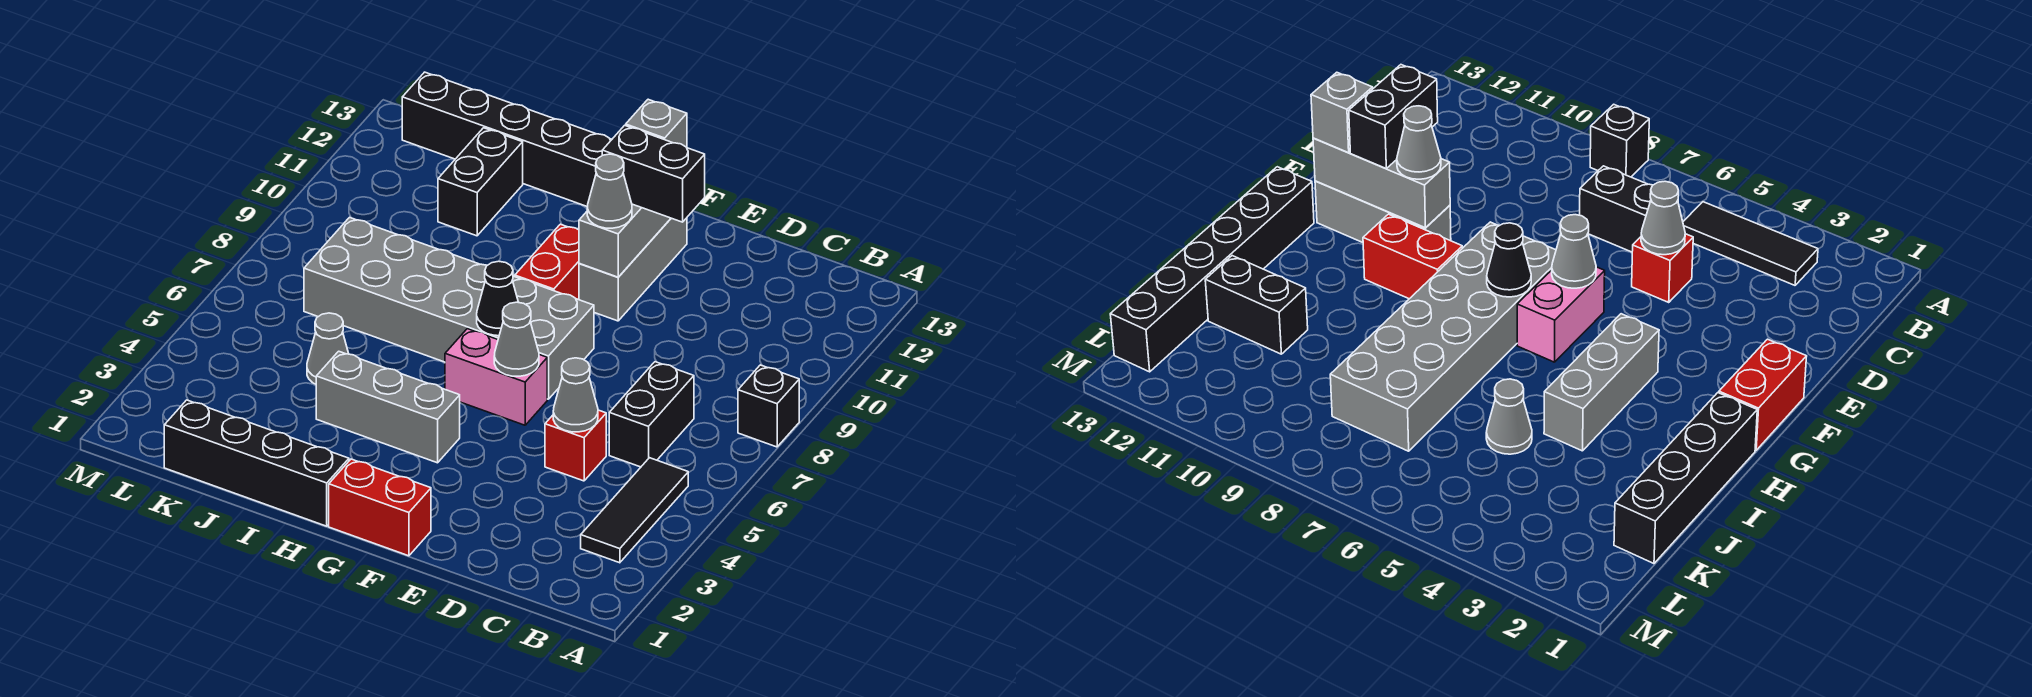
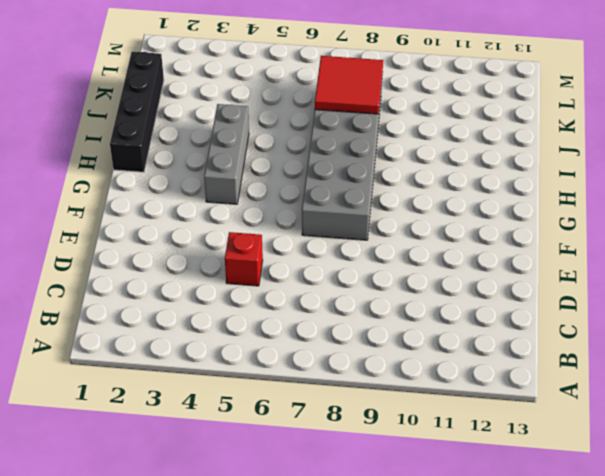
red 2x2 tile [315,56,383,114] -> none
none -> black 1x1 brick [738,365,799,447]
none -> black 1x3 tile [581,458,688,563]
none -> black 1x2 brick [609,362,694,467]

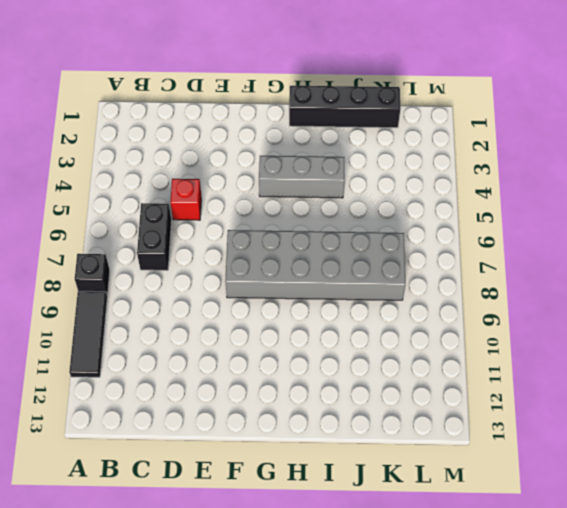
black 1x3 tile [69,291,107,377] -> black 1x3 tile moved to [581,458,688,563]
none -> red 1x2 brick [329,459,431,556]
none -> pink 1x2 brick [445,329,547,425]
none -> grey 1x3 brick [579,218,687,321]

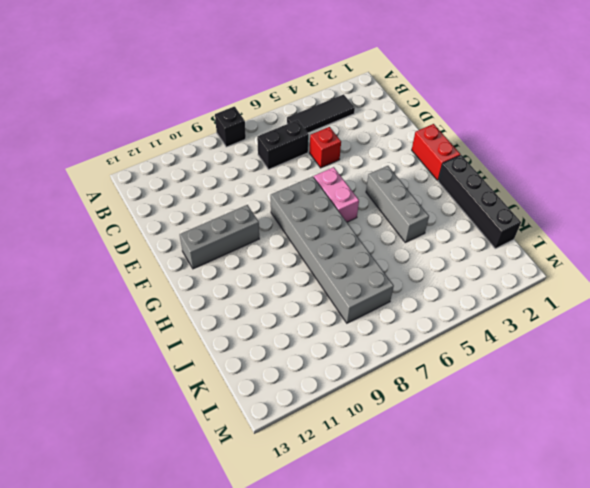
none -> red 1x2 brick [515,224,579,300]
none -> black 1x6 brick [402,72,612,207]
none -> grey 1x1 cone [307,313,349,384]

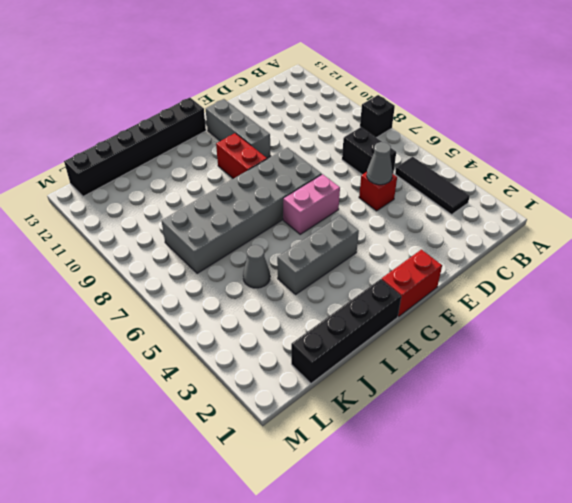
none -> black 1x2 brick [438,128,523,236]
none -> grey 1x1 cone [494,302,539,376]
none -> grey 1x3 brick [579,204,671,277]

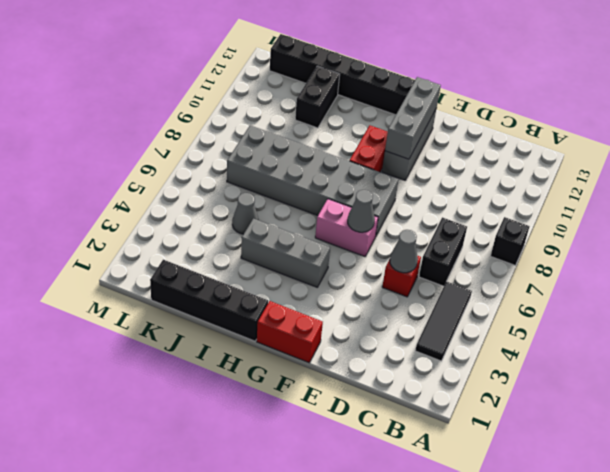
none -> black 1x1 cone [477,261,519,336]
none -> black 1x2 brick [602,125,705,222]
none -> grey 1x1 cone [587,154,632,228]

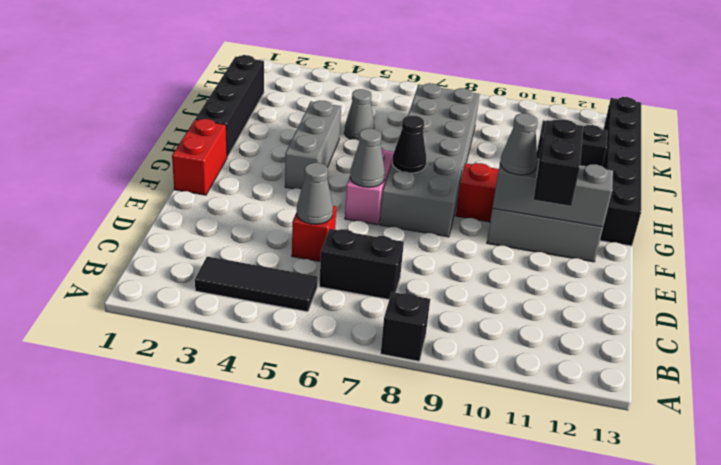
none -> grey 1x1 brick [626,99,687,148]

